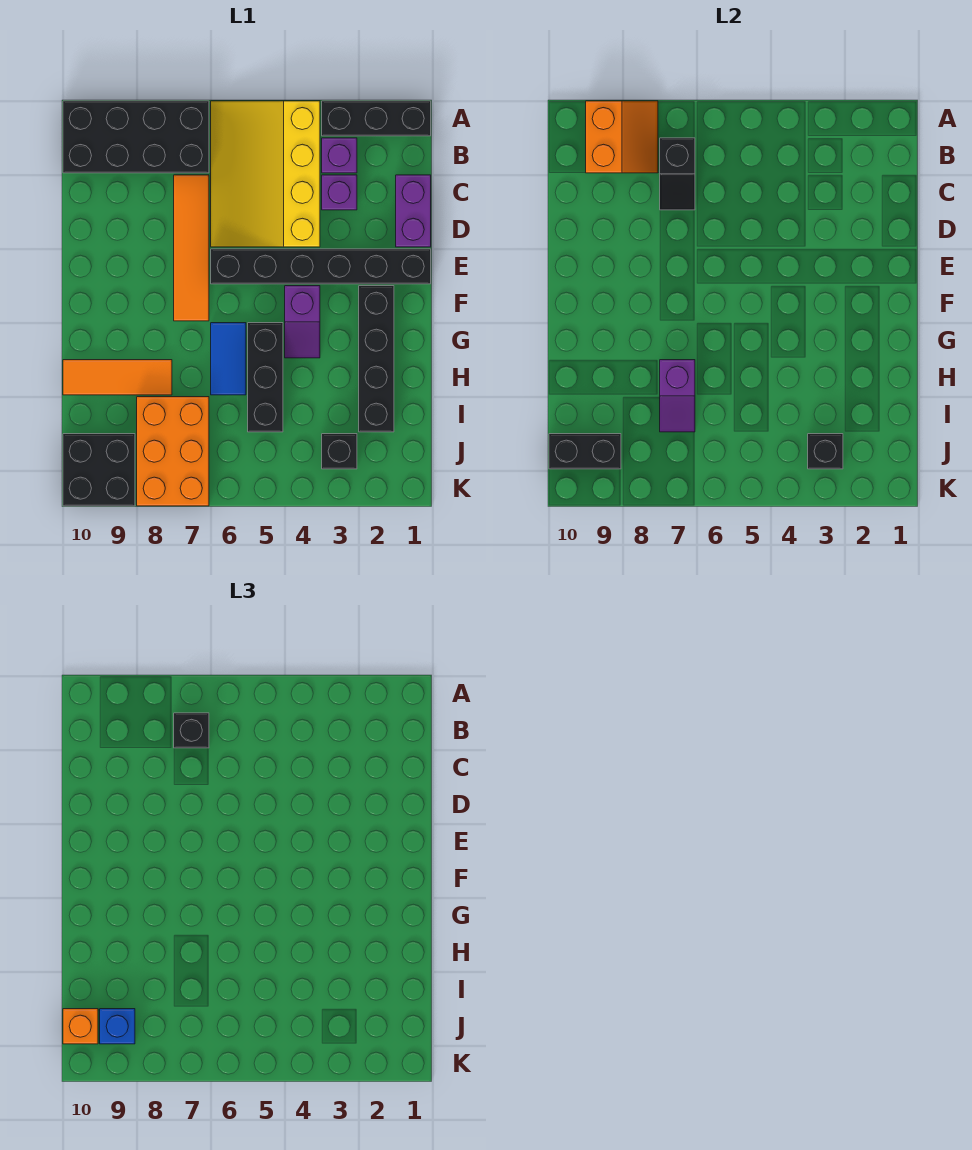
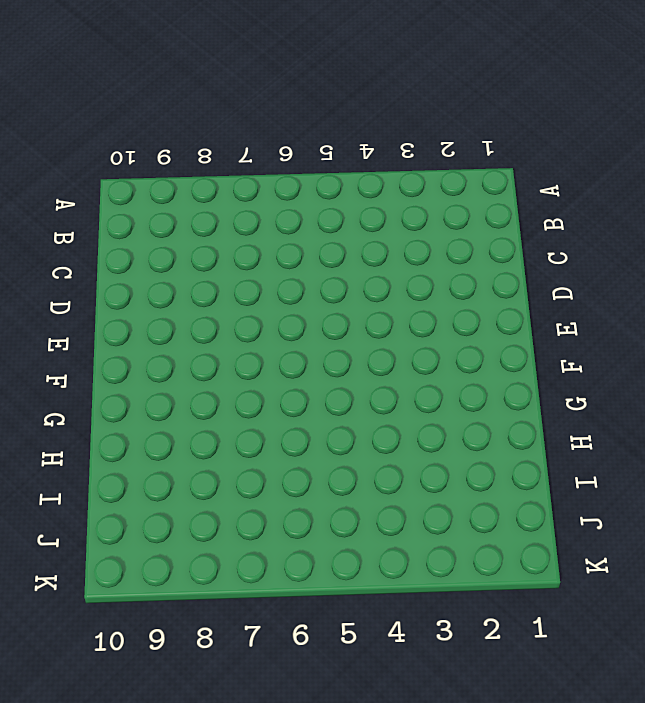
none -> black 1x3 brick [322,101,431,136]
none -> yellow 3x4 slope [211,101,320,247]
none -> black 2x4 brick [63,101,209,173]

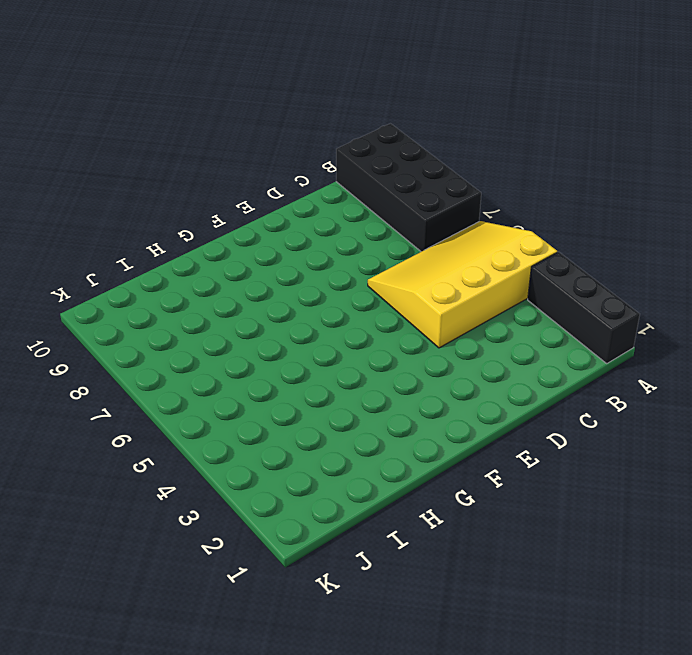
none -> purple 1x1 brick [322,138,357,173]
none -> purple 1x2 brick [396,175,431,247]
none -> purple 1x1 brick [322,175,357,210]

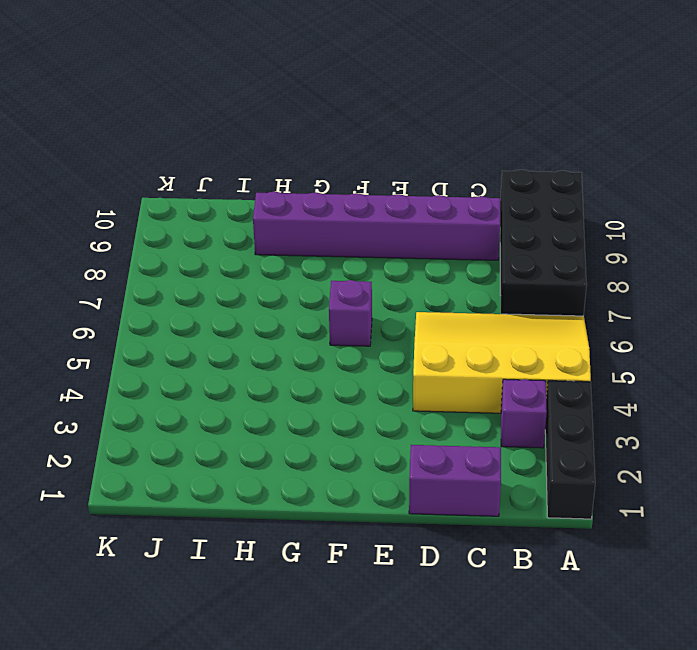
purple 1x6 brick [253,191,500,260] -> orange 1x3 tile [63,360,172,395]
purple 1x1 brick [329,280,372,346] -> purple 1x1 brick moved to [322,175,357,210]
none -> orange 1x4 tile [174,175,209,321]
none -> black 1x6 brick [211,249,431,284]
none -> black 1x4 brick [359,286,394,432]

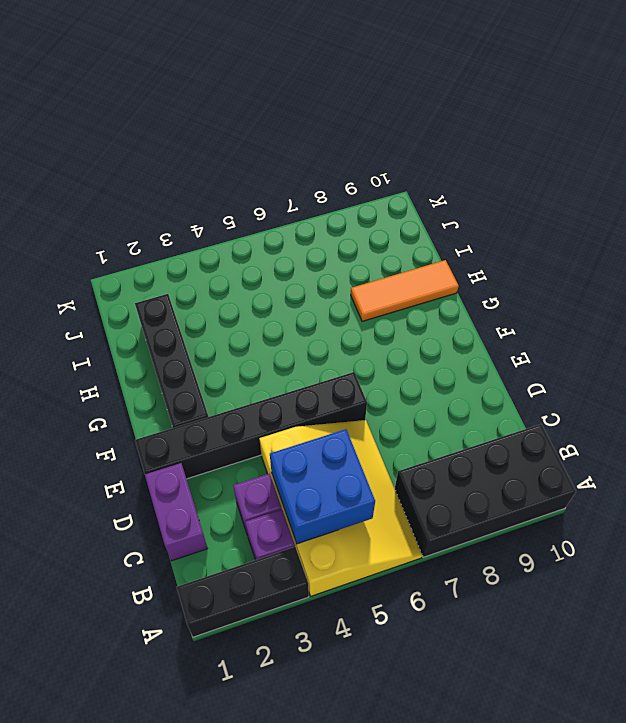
blue 2x2 brick [270,429,375,544] -> none
none -> orange 1x4 tile [174,175,209,321]
none -> purple 1x2 slope [285,286,320,358]
none -> black 1x3 brick [248,323,283,432]

